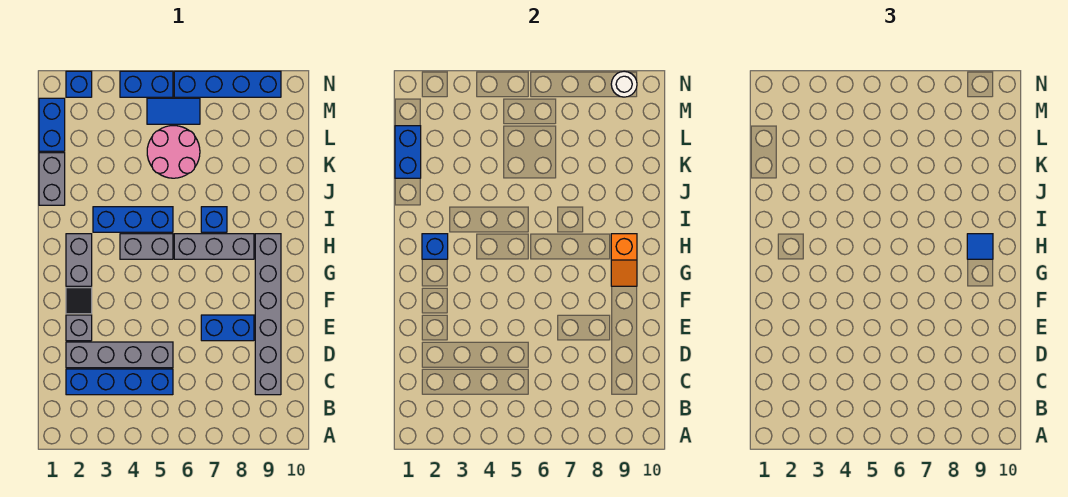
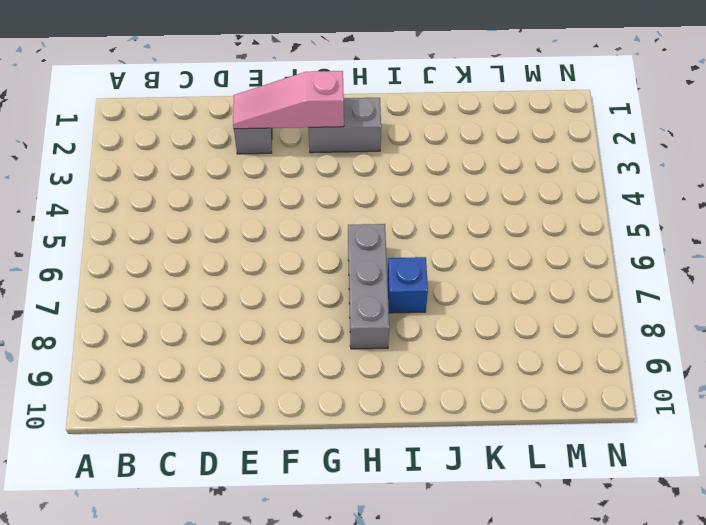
pink 1x3 slope [233,71,344,129] -> none
none -> blue 1x4 brick [66,369,173,395]
none -> grey 1x6 brick [255,234,281,395]
none -> grey 1x4 brick [66,342,173,368]

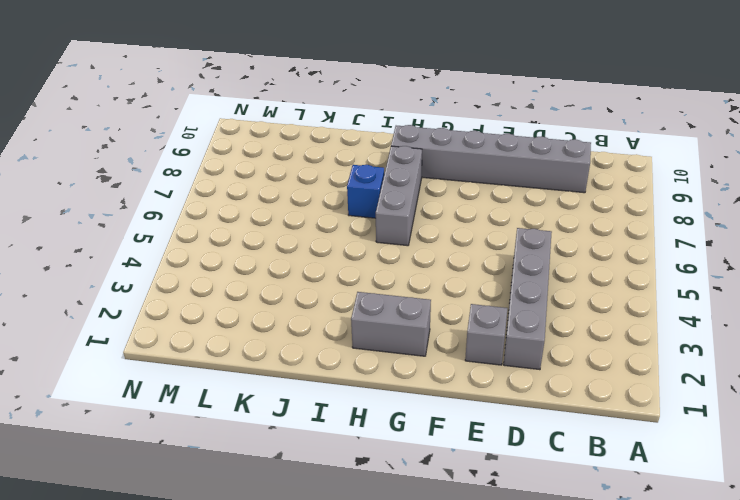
none -> blue 1x4 brick [66,369,173,395]
none -> blue 1x2 brick [201,315,254,341]
none -> black 1x1 tile [66,288,92,314]

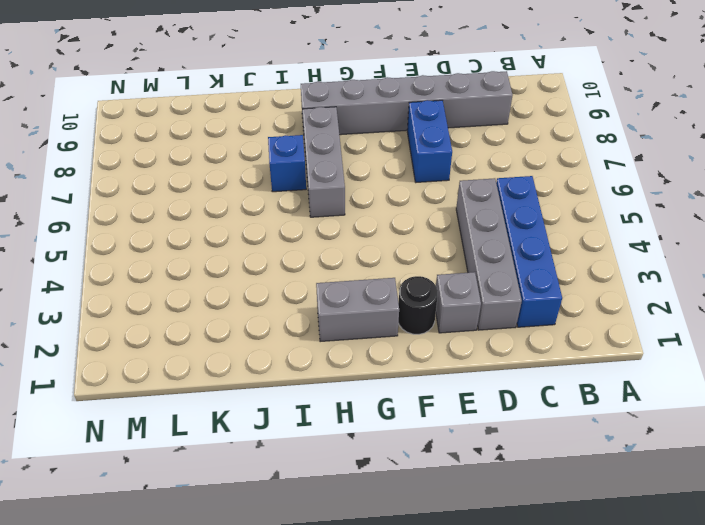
black 1x1 round brick [398,276,438,334] -> black 1x1 tile [66,288,92,314]
none -> grey 1x2 brick [120,234,173,259]
none -> blue 1x3 brick [93,207,173,232]
none -> grey 1x2 brick [39,153,65,205]

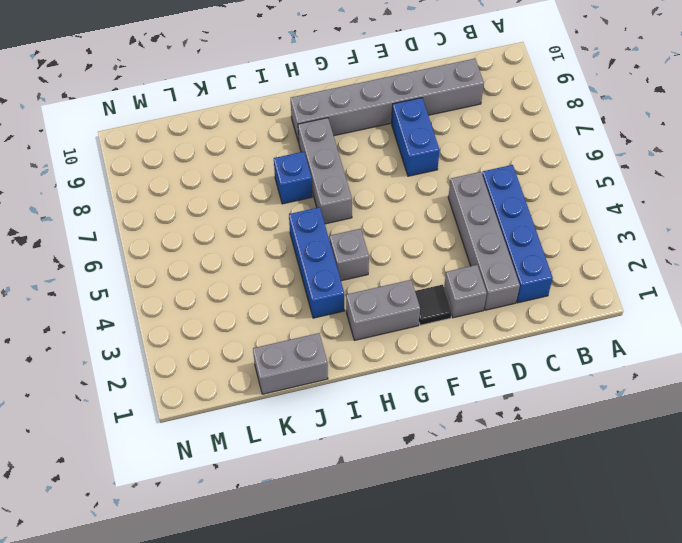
grey 1x1 brick [330,229,369,281] -> grey 1x2 brick [120,234,173,259]
none -> pink 2x2 round brick [147,126,200,178]
none -> blue 1x2 brick [39,98,65,151]
none -> blue 1x2 tile [147,98,200,124]

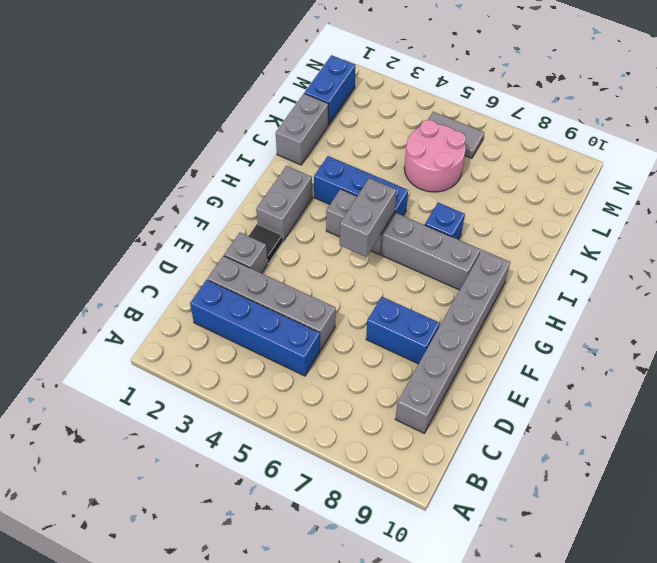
grey 1x2 brick [339,178,396,257] -> none
grey 1x2 tile [428,112,484,159] -> blue 1x2 tile [147,98,200,124]
none -> blue 1x1 brick [66,71,92,97]
none -> blue 1x2 brick [120,71,173,97]
none -> blue 1x4 brick [174,71,281,97]

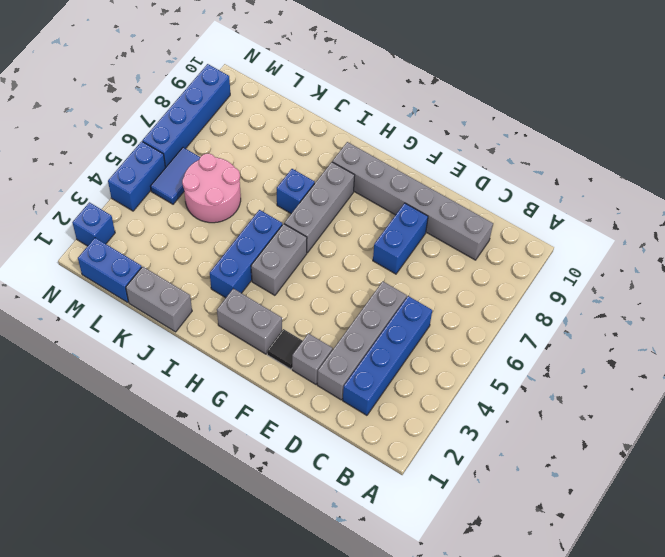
none -> orange 1x2 slope [611,234,637,286]
none -> blue 1x1 brick [422,234,448,259]
none -> blue 1x2 brick [395,126,421,178]

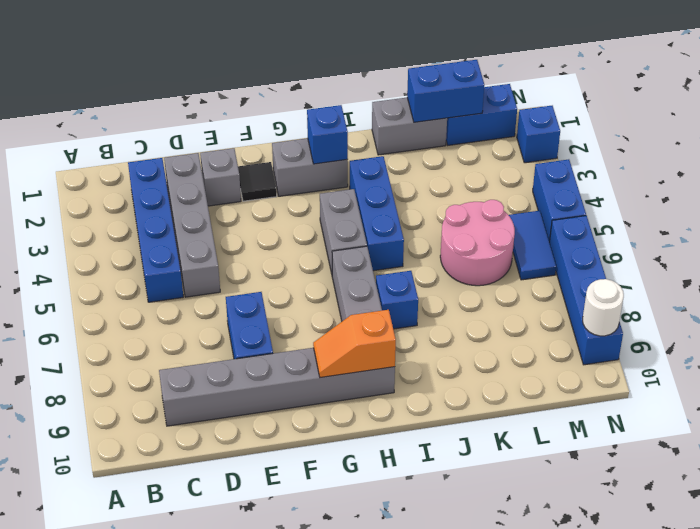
none -> blue 1x1 tile [967,234,993,259]

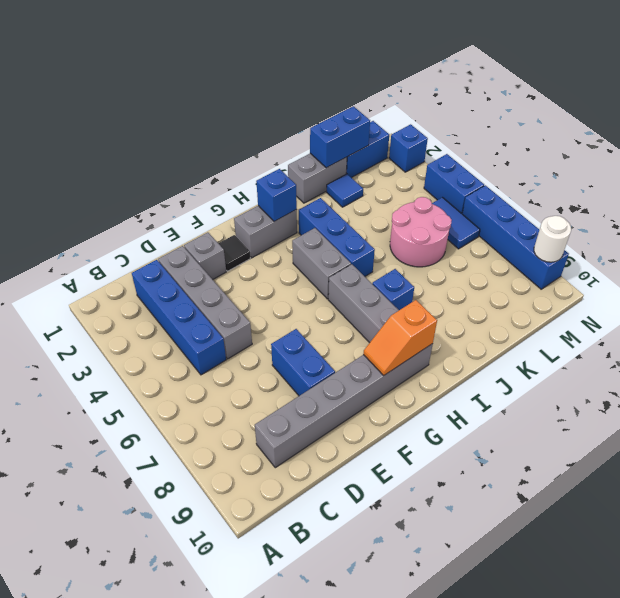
blue 1x1 tile [326,174,363,207] -> blue 1x1 tile moved to [967,234,993,259]

